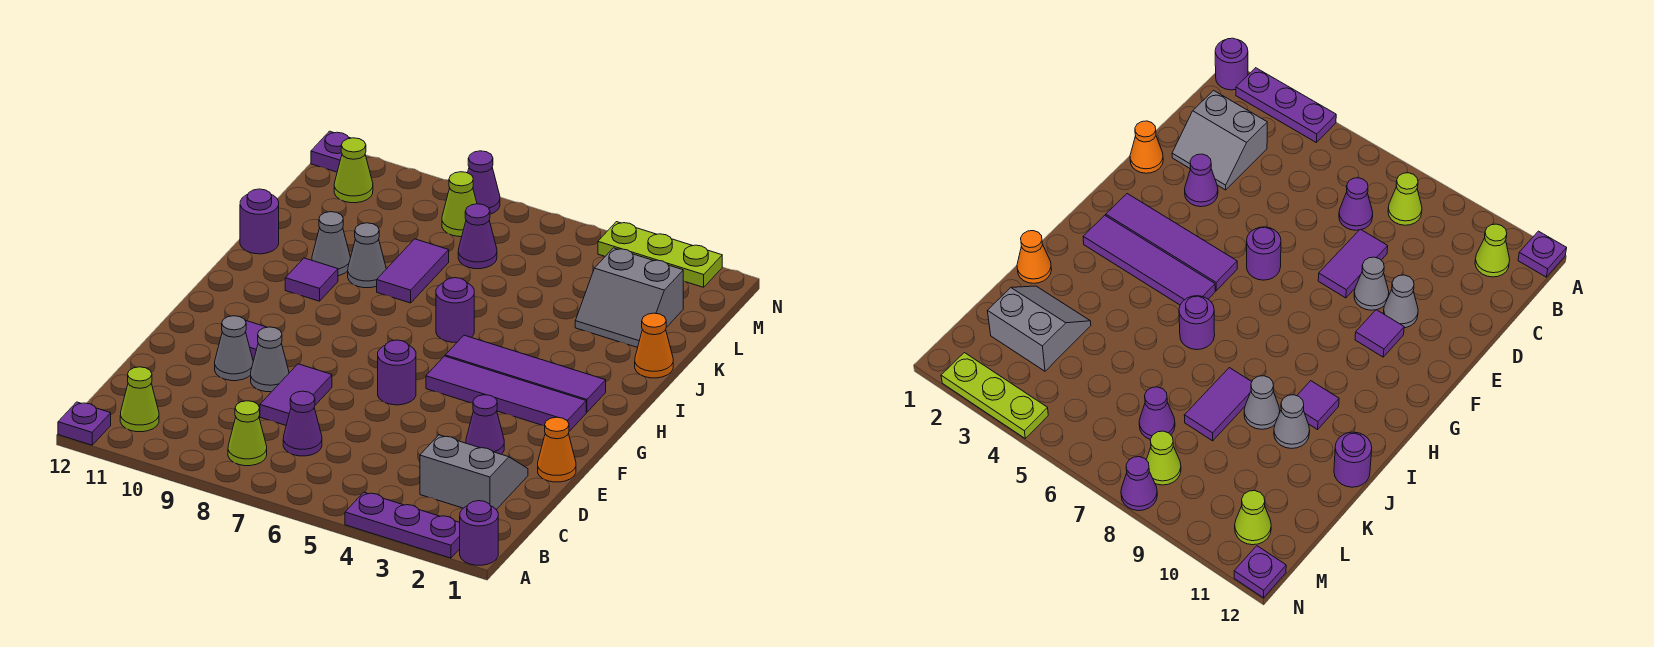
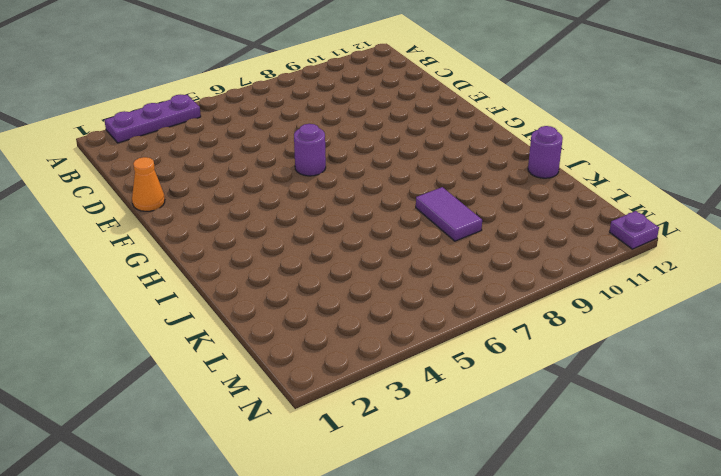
none -> purple 1x1 round brick [460,501,498,565]
none -> purple 1x1 plate [58,402,111,445]
none -> lime 1x1 cone [228,401,267,466]
none -> lime 1x1 cone [120,367,159,432]

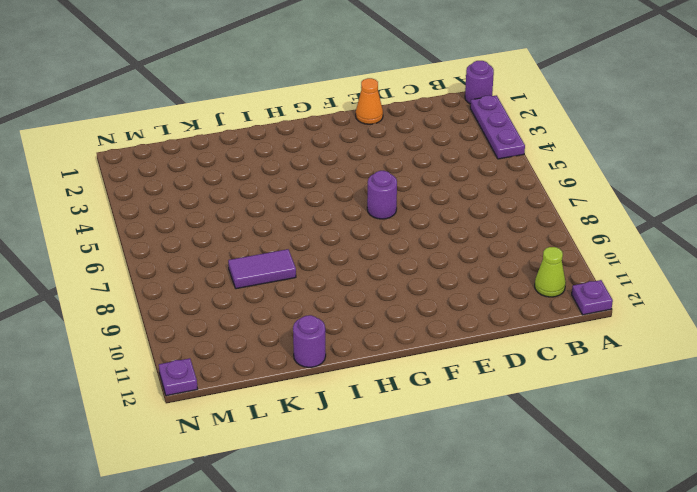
none -> lime 1x1 cone [228,401,267,466]
none -> grey 2x2 slope [420,435,528,510]
none -> purple 1x1 cone [283,391,322,456]
none -> purple 1x2 tile [260,364,332,425]

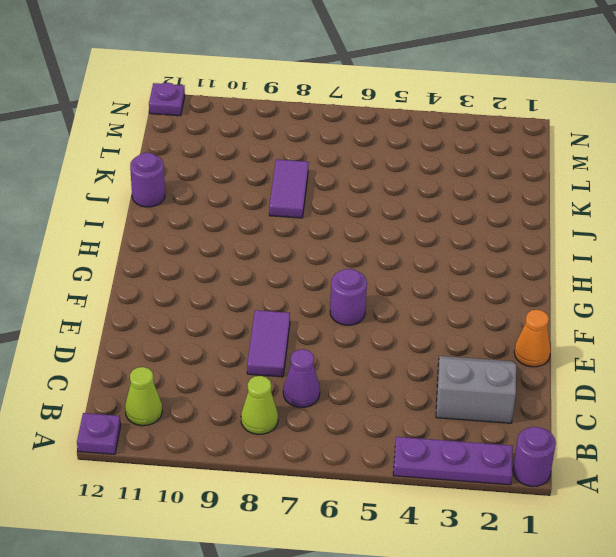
none -> purple 1x1 cone [466,395,504,454]
none -> grey 1x1 cone [251,327,289,392]
none -> grey 1x1 cone [215,316,253,381]
none -> purple 1x1 tile [245,320,267,361]

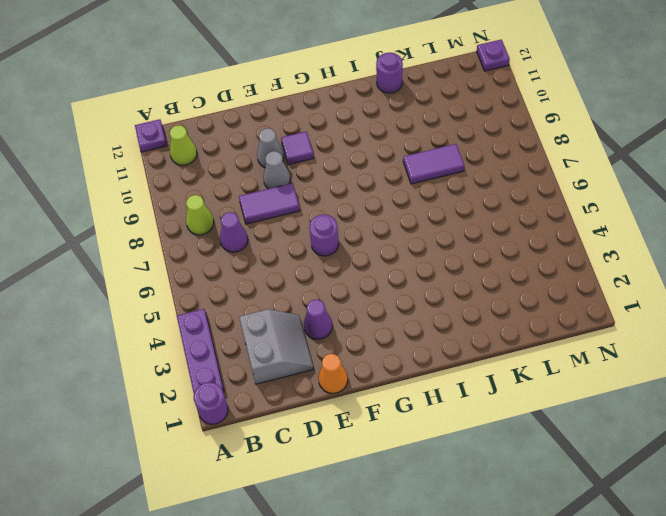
none -> purple 1x4 tile [426,356,586,431]
none -> purple 1x4 tile [445,335,606,412]
none -> purple 1x1 round brick [436,278,474,342]
none -> purple 1x1 tile [285,258,338,301]

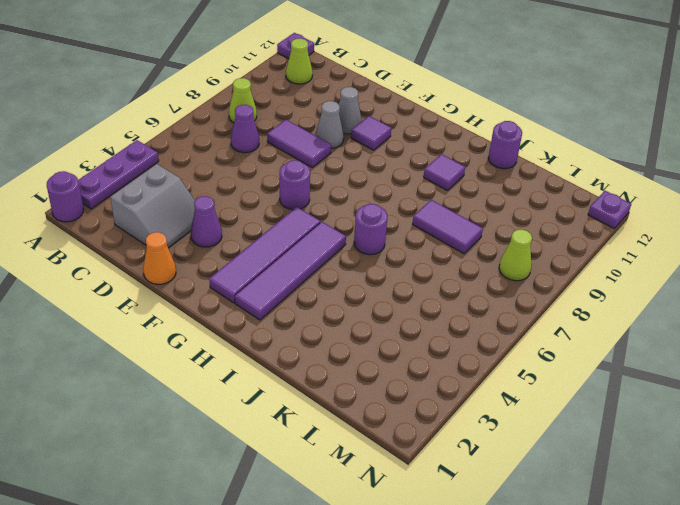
none -> orange 1x1 cone [635,313,673,378]
none -> grey 1x1 cone [348,223,386,288]
none -> grey 1x1 cone [312,212,350,276]
none -> grey 2x2 slope [575,248,683,348]

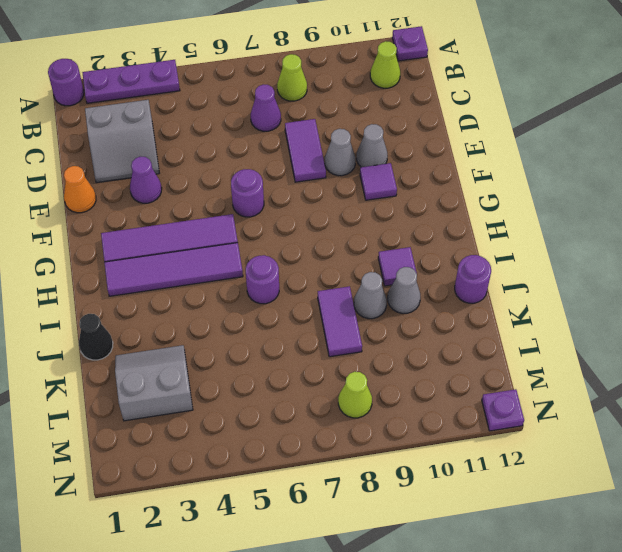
black 1x1 cone [79,314,113,360] -> orange 1x1 cone [635,313,673,378]
none -> purple 1x1 cone [458,204,497,269]
none -> lime 1x1 cone [334,138,373,203]
none -> lime 1x3 plate [598,222,722,287]
none -> purple 1x1 cone [468,151,500,214]

